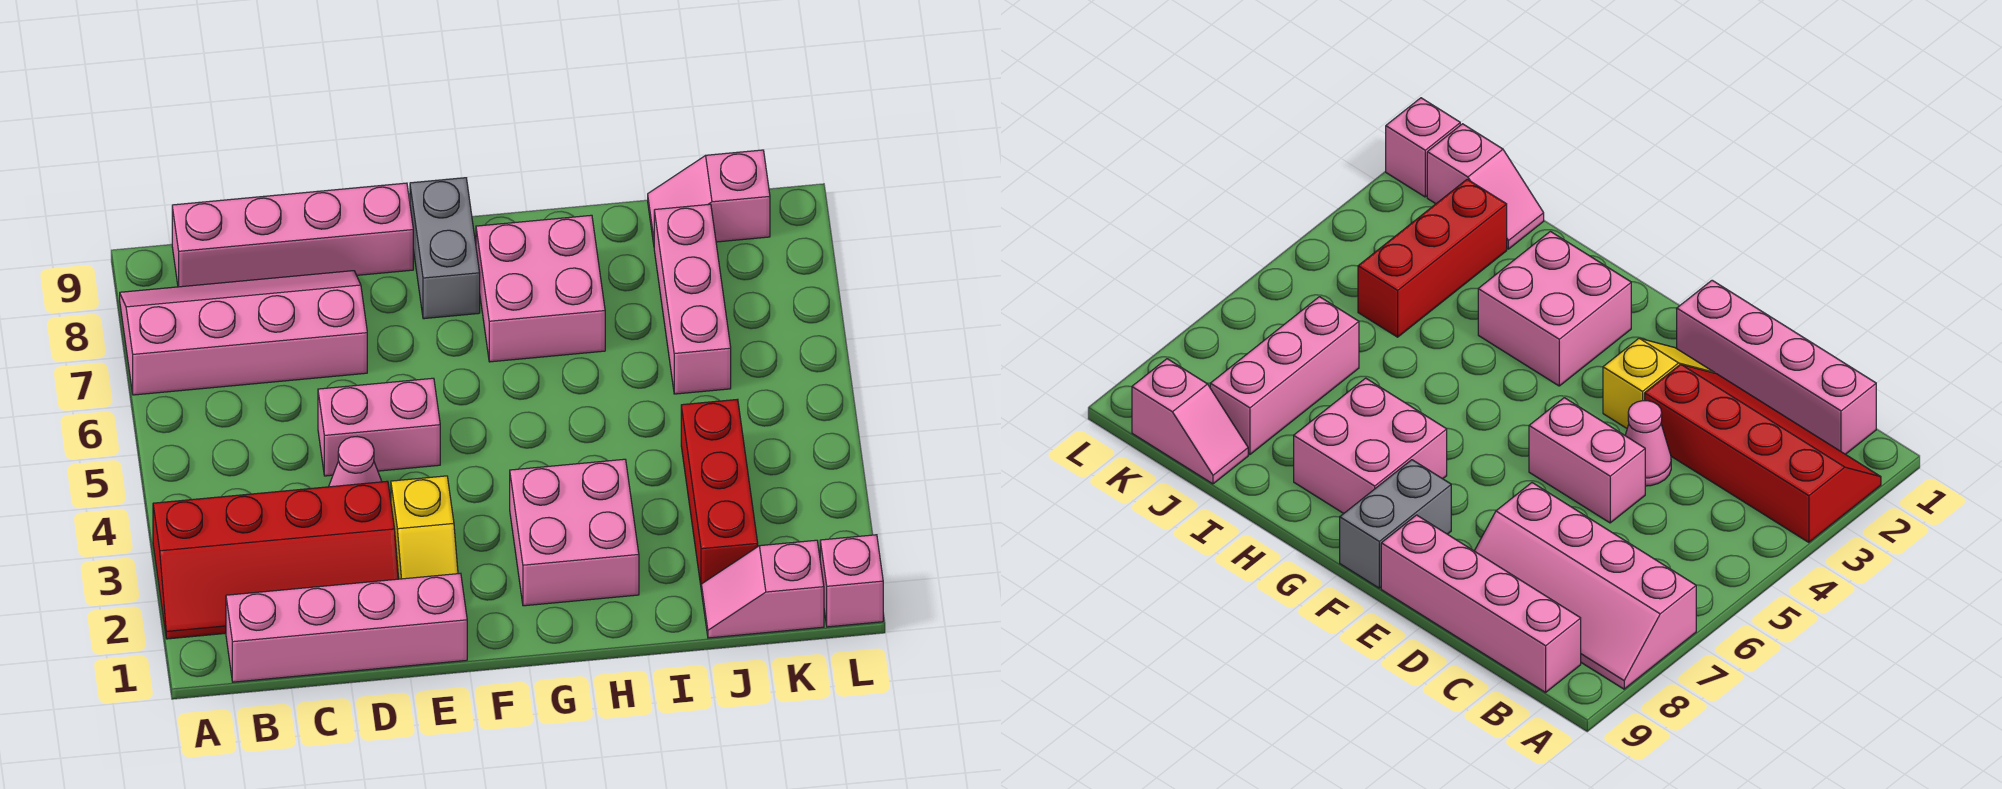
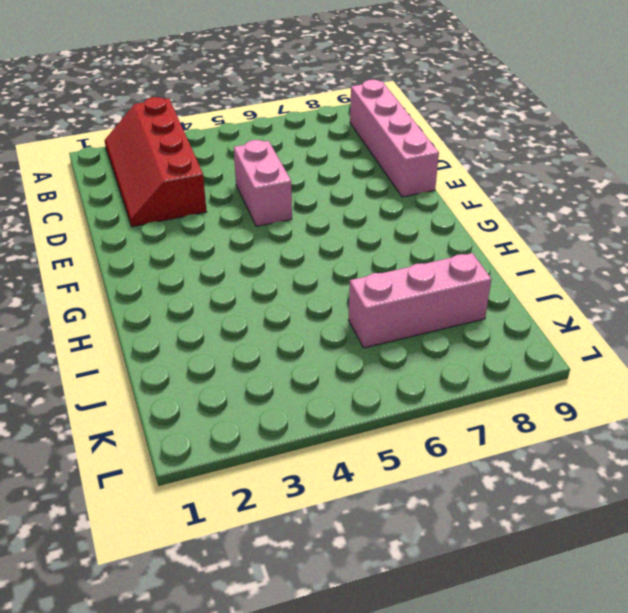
none -> pink 2x4 slope [120,271,367,395]
none -> pink 1x4 brick [226,573,467,682]
none -> pink 1x1 cone [329,437,382,487]

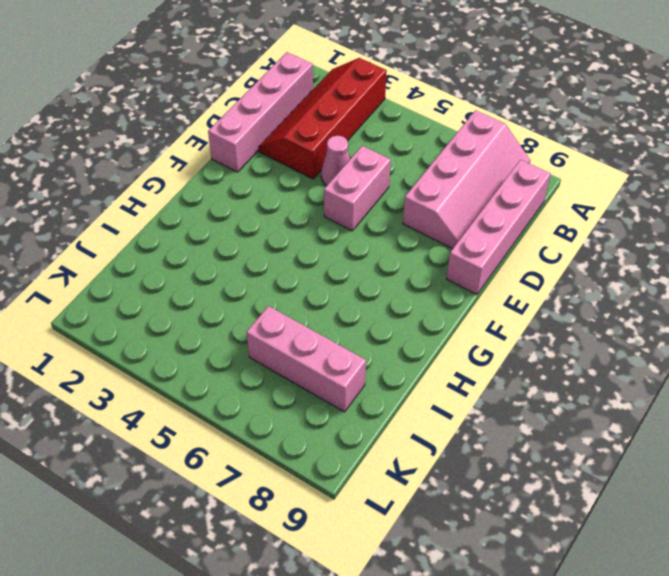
none -> yellow 1x2 slope [391,476,458,579]
none -> grey 1x2 brick [410,178,480,319]
none -> pink 2x2 brick [510,459,639,606]

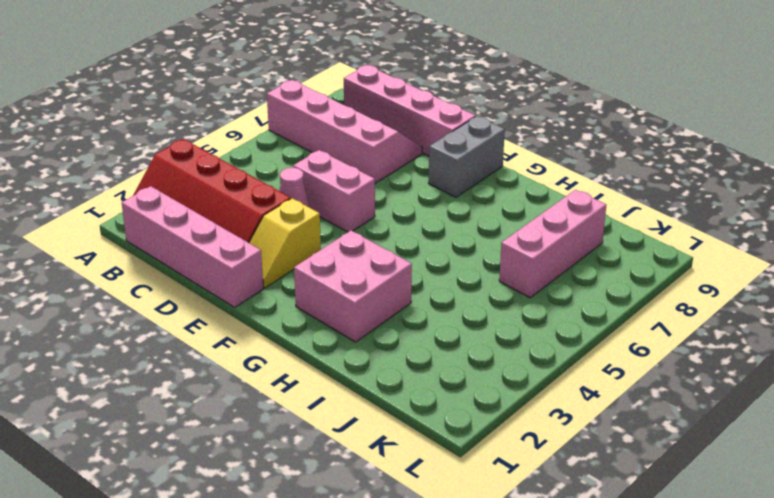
none -> pink 2x2 brick [476,215,605,362]
none -> pink 1x2 slope [701,540,824,638]
none -> red 1x3 brick [681,399,758,585]

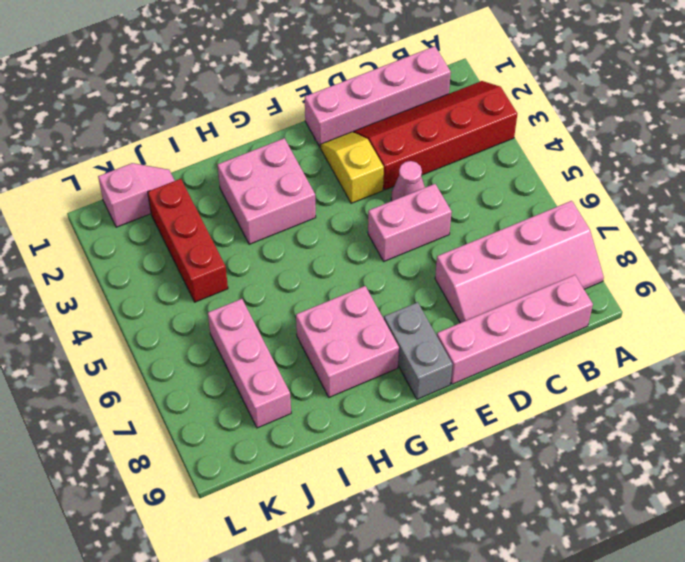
none -> pink 1x2 slope [648,150,770,244]
none -> pink 1x1 brick [820,535,883,627]

